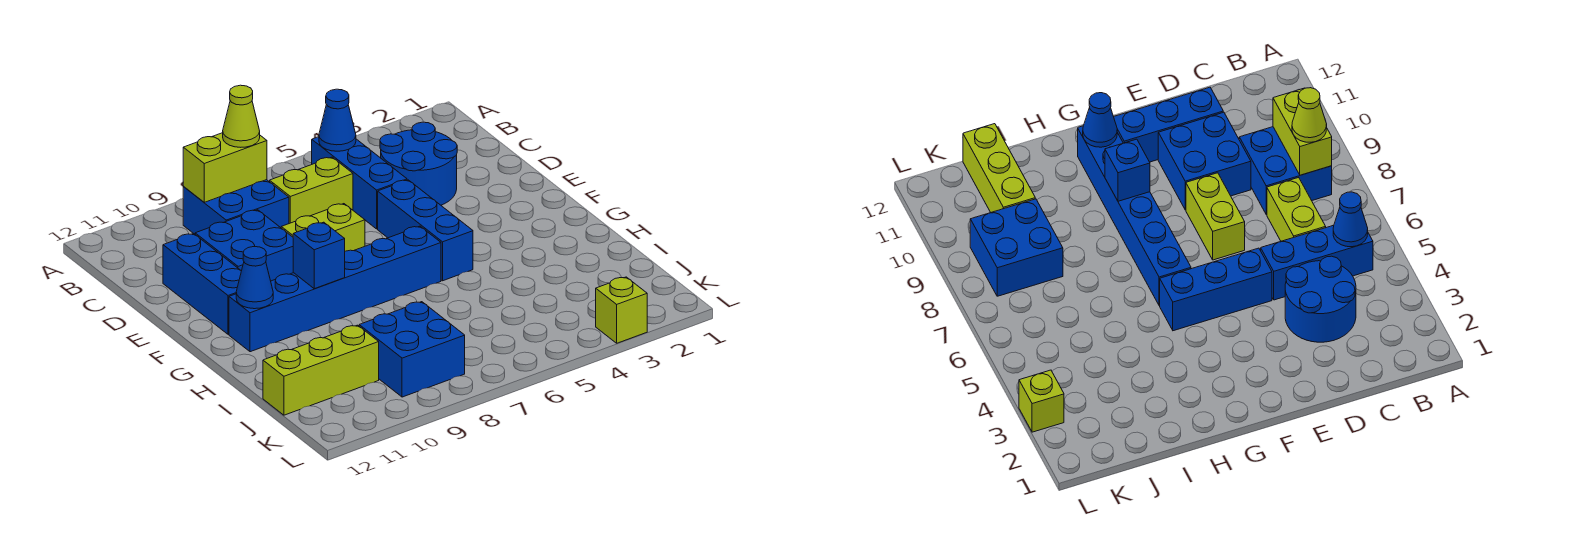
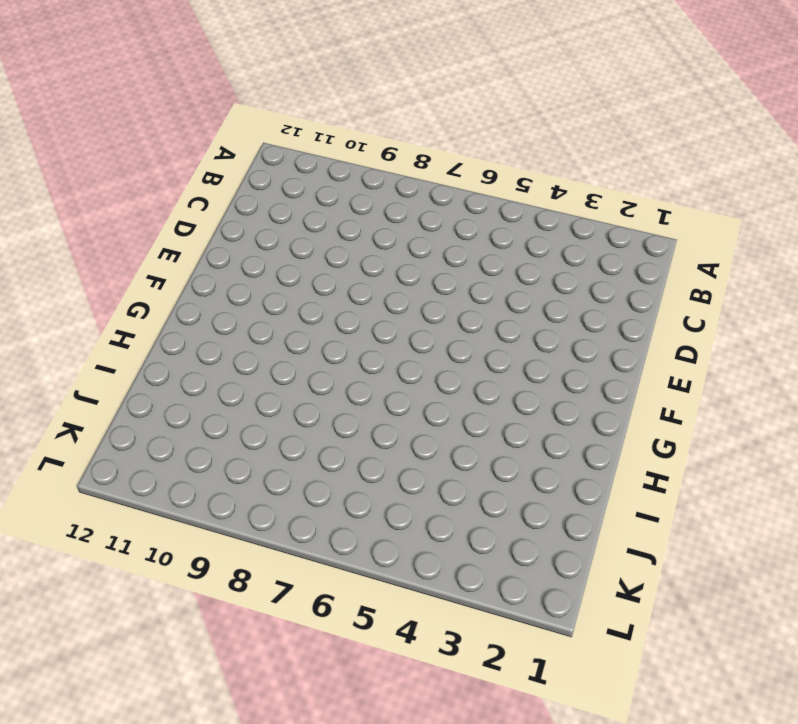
none -> blue 1x3 brick [312,137,407,229]
none -> blue 2x2 brick [183,180,289,234]
none -> blue 2x2 round brick [380,122,457,205]

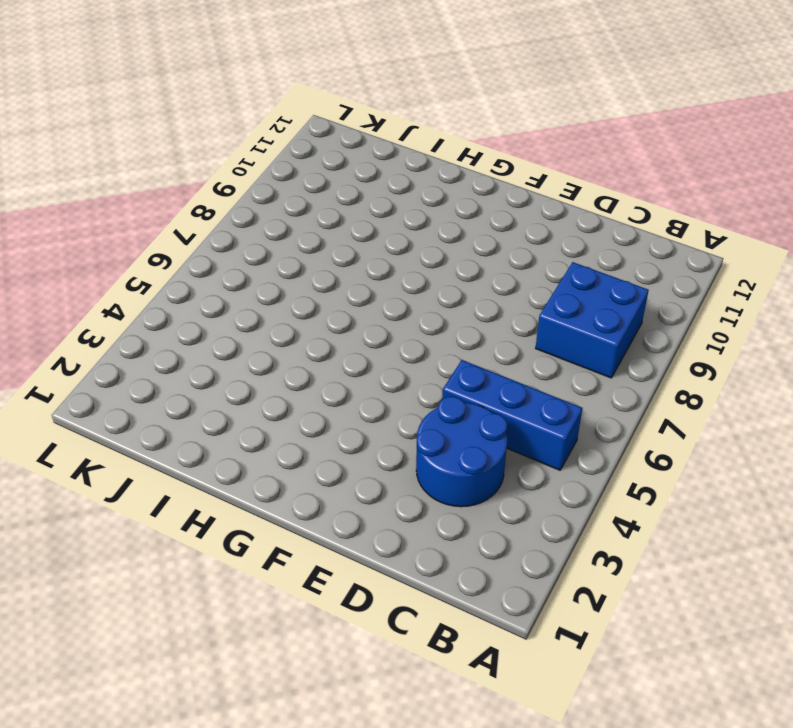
none -> lime 1x2 brick [270,157,353,224]
none -> blue 2x2 brick [195,210,293,281]
none -> blue 1x3 brick [163,234,241,334]

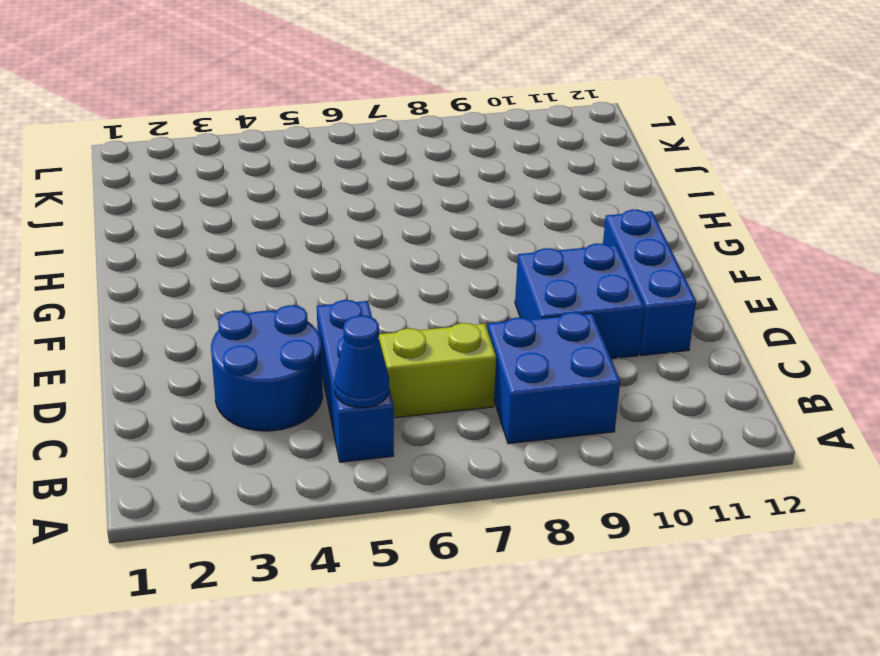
none -> blue 1x3 brick [378,180,473,281]
none -> lime 1x2 brick [281,204,365,251]
none -> blue 1x6 brick [229,226,441,352]

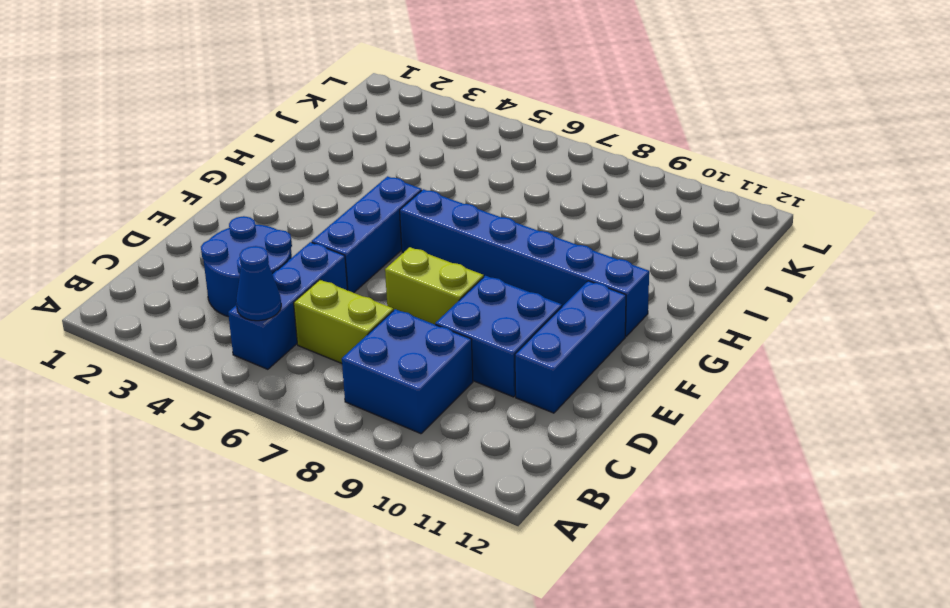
none -> blue 2x2 brick [359,302,465,397]
none -> lime 1x3 brick [263,325,379,415]
none -> lime 1x1 brick [596,277,647,343]

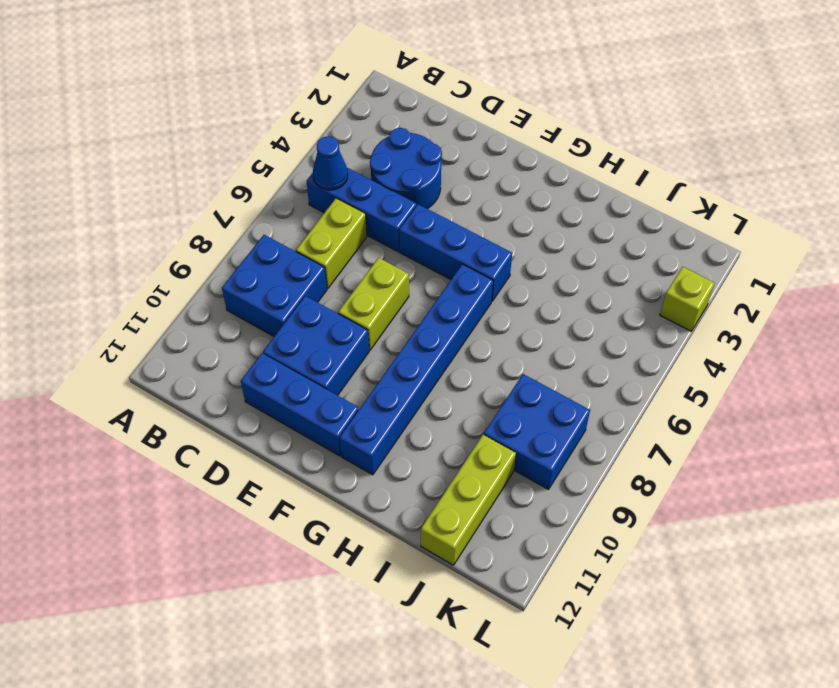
none -> lime 1x2 brick [183,133,267,202]
none -> blue 1x1 brick [293,222,345,289]
none -> blue 1x1 cone [236,246,273,309]

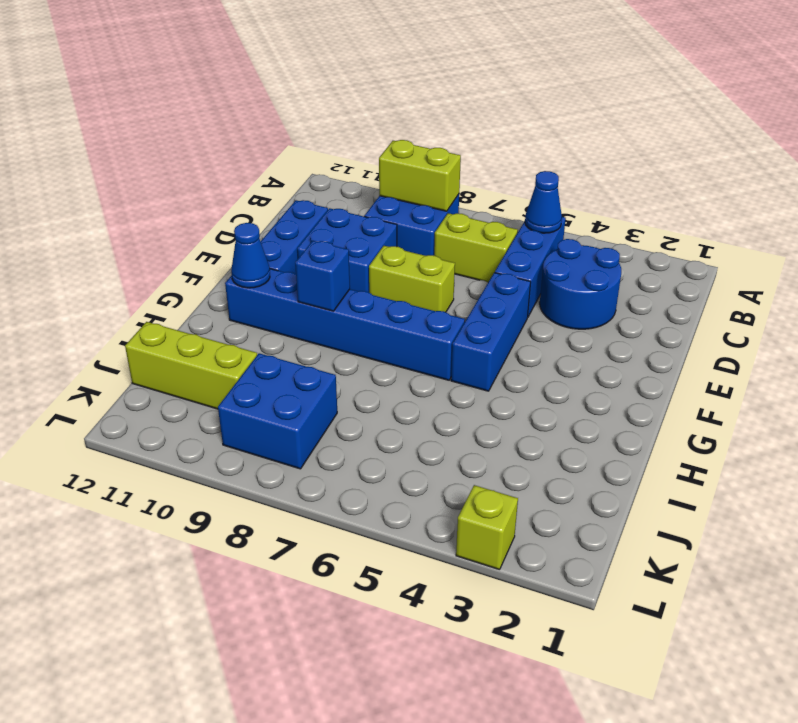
none -> lime 1x1 cone [223,85,260,147]

